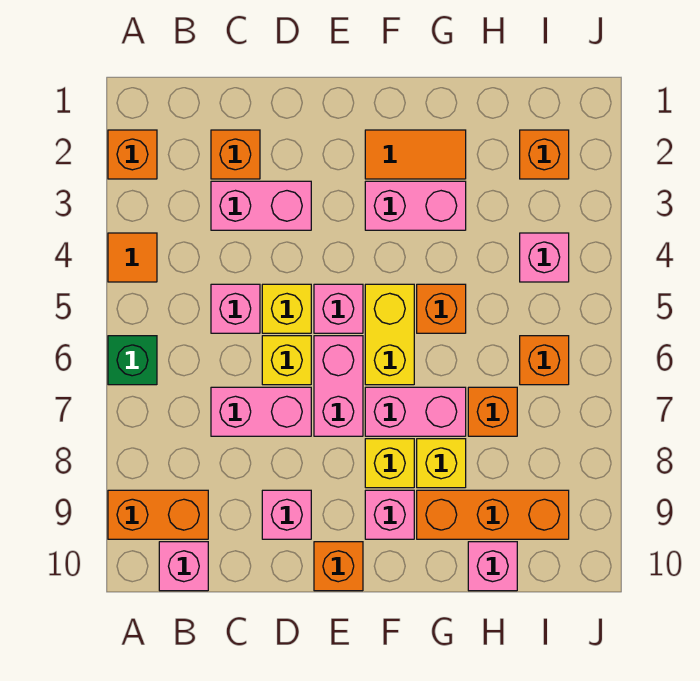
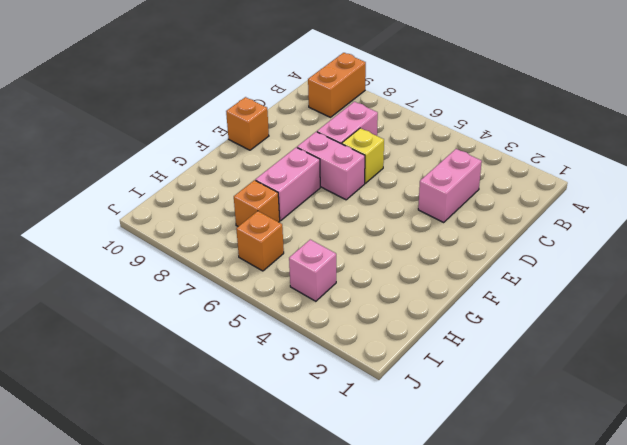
none -> orange 1x1 brick [108,130,157,179]
none -> orange 1x1 tile [108,233,157,282]
none -> green 1x1 brick [108,336,157,385]

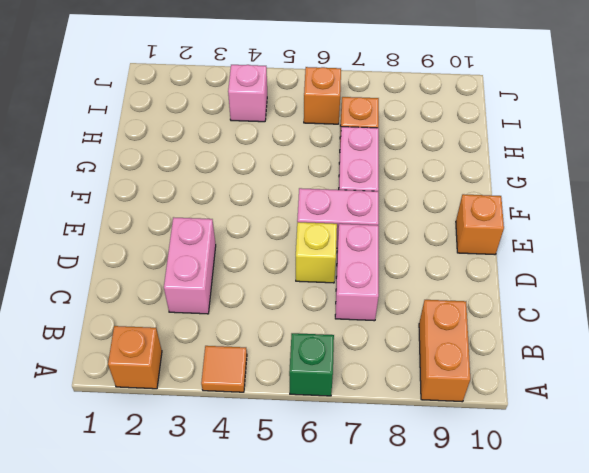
none -> pink 1x1 brick [159,542,208,591]
none -> orange 1x1 brick [211,130,260,179]
none -> pink 1x1 brick [211,284,260,333]

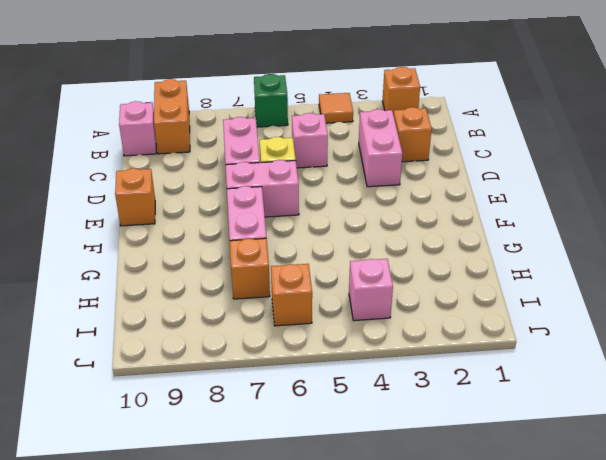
none -> yellow 1x1 brick [262,284,311,333]
none -> pink 1x1 brick [262,490,311,539]
none -> pink 1x1 brick [314,284,363,333]

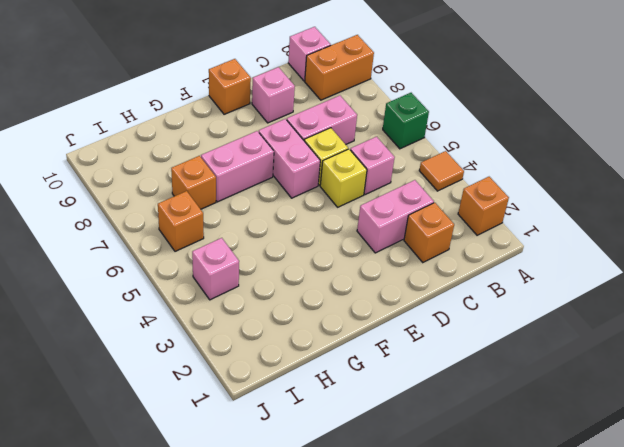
none -> pink 1x1 brick [314,284,363,333]
none -> orange 1x2 tile [365,130,466,179]
none -> pink 1x2 brick [365,181,466,230]

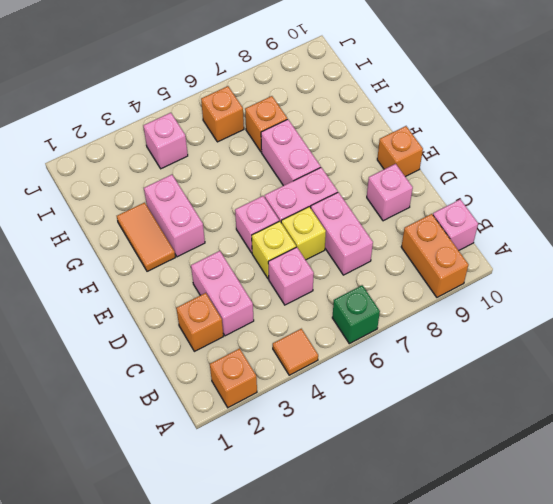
none -> yellow 1x2 brick [365,284,414,385]
none -> yellow 1x1 brick [365,439,414,488]
none -> pink 1x1 brick [365,490,414,539]

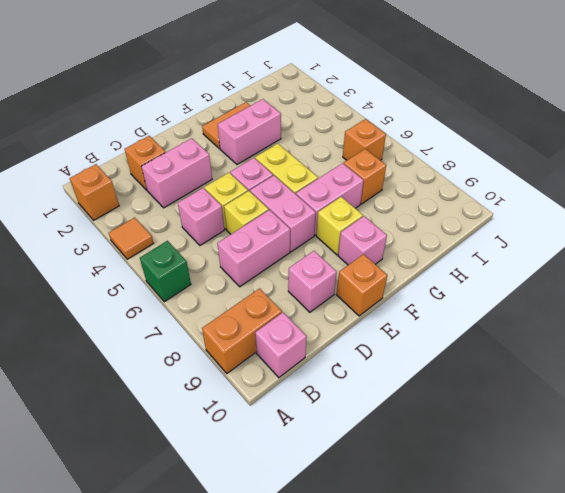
none -> orange 1x1 brick [417,284,466,333]
none -> yellow 1x1 brick [417,439,466,488]
none -> orange 1x3 brick [417,490,569,539]

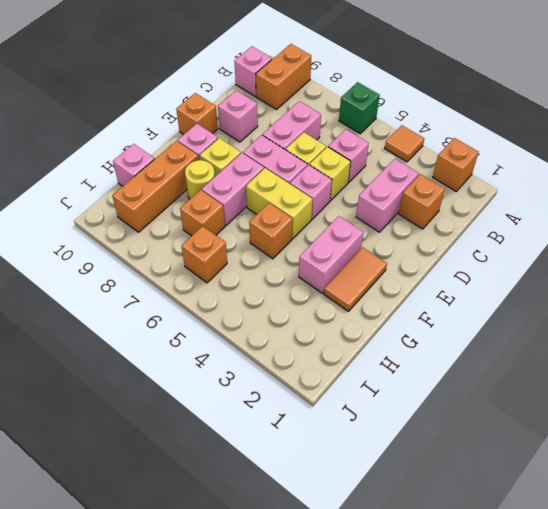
yellow 1x1 round brick [185,160,215,200] -> yellow 1x1 brick [417,439,466,488]
none -> orange 1x1 brick [520,130,569,179]
none -> pink 1x1 brick [520,233,569,282]

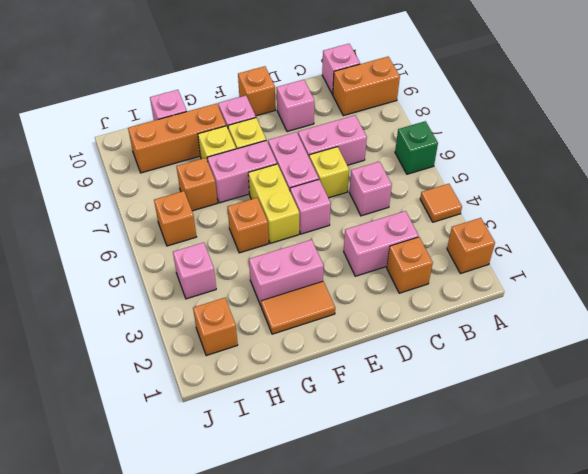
none -> yellow 1x1 brick [262,284,311,333]

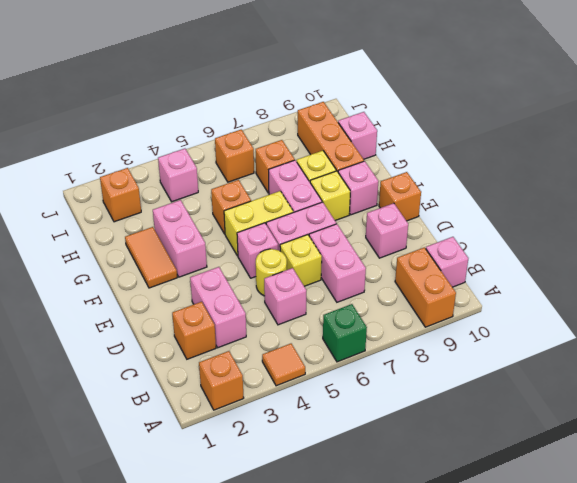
yellow 1x1 round brick [256,249,287,296] -> yellow 1x1 brick [262,284,311,333]

